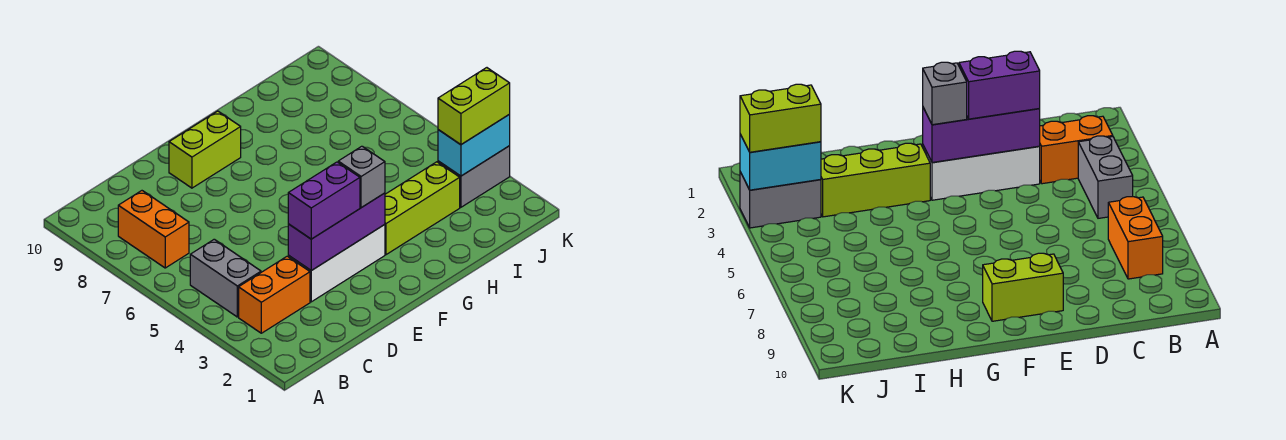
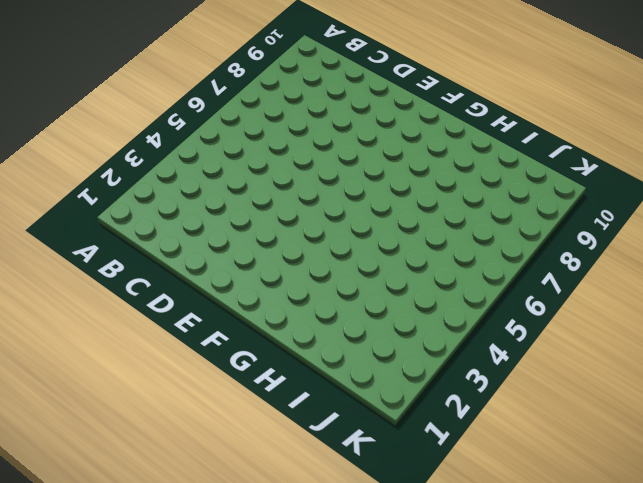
none -> orange 1x2 brick [239,256,310,333]
none -> grey 1x2 brick [190,239,261,317]
none -> orange 1x2 brick [118,191,189,268]

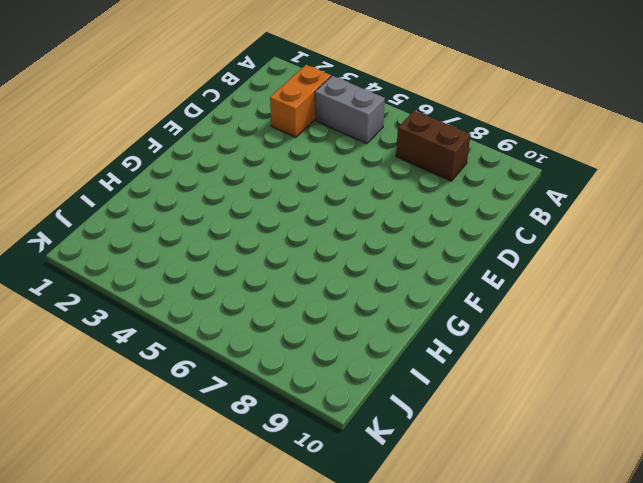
brown 1x2 brick [396,110,471,181] -> orange 1x2 brick [118,191,189,268]
none -> white 1x3 brick [288,225,385,302]
none -> lime 1x2 brick [169,111,241,188]
none -> lime 1x3 brick [385,162,460,255]

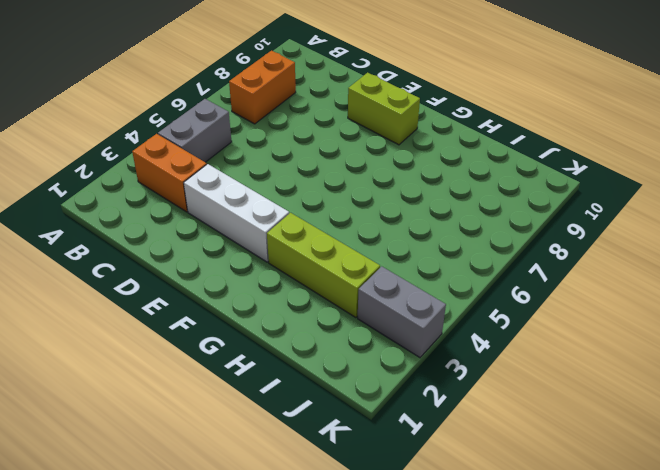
none -> purple 1x3 brick [288,193,385,270]
none -> cyan 1x2 brick [438,115,510,176]
none -> purple 1x2 brick [288,162,360,239]

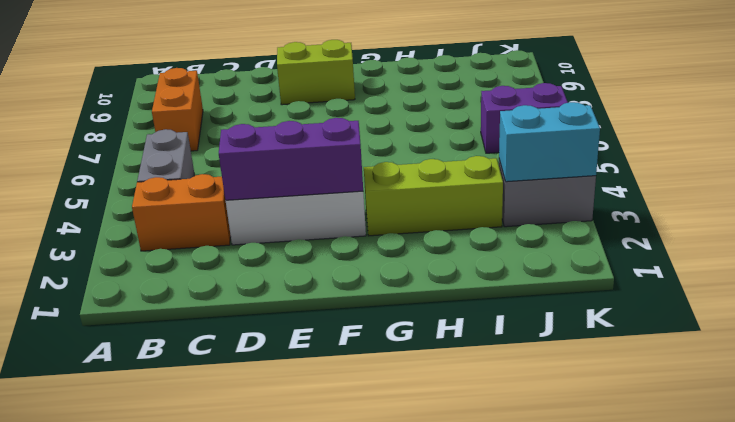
purple 1x2 brick [481,83,568,153] -> purple 1x2 brick moved to [288,162,360,239]
none -> grey 1x1 brick [338,146,385,208]
none -> lime 1x2 brick [438,68,510,145]

